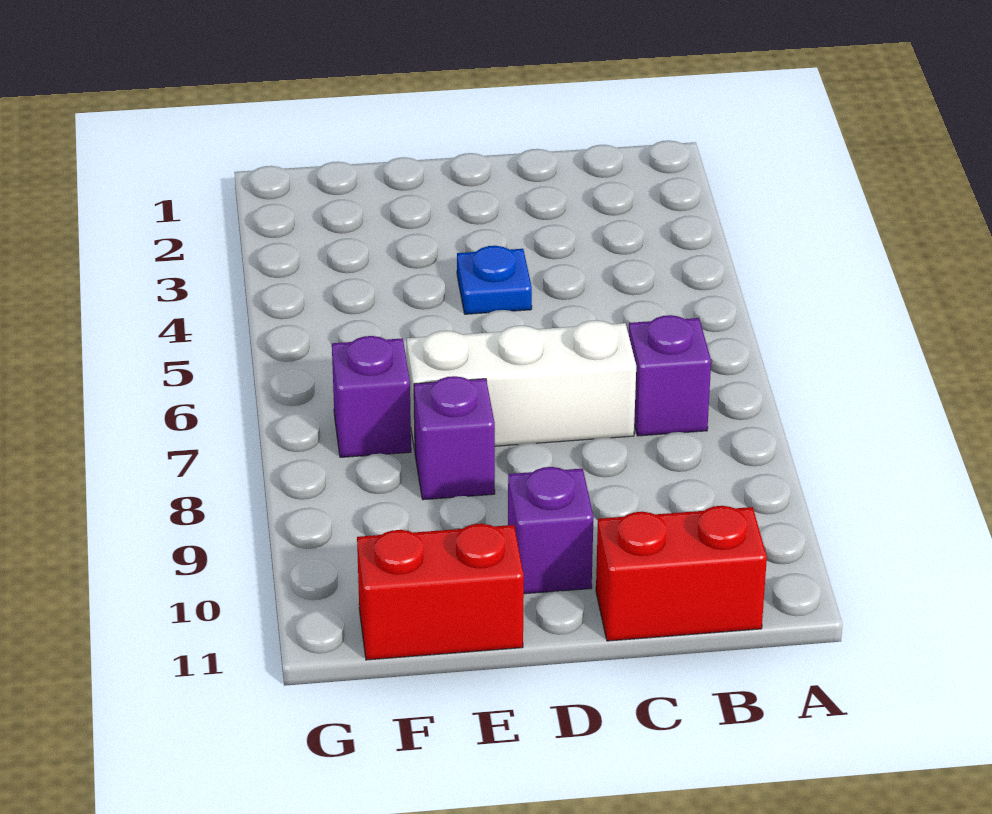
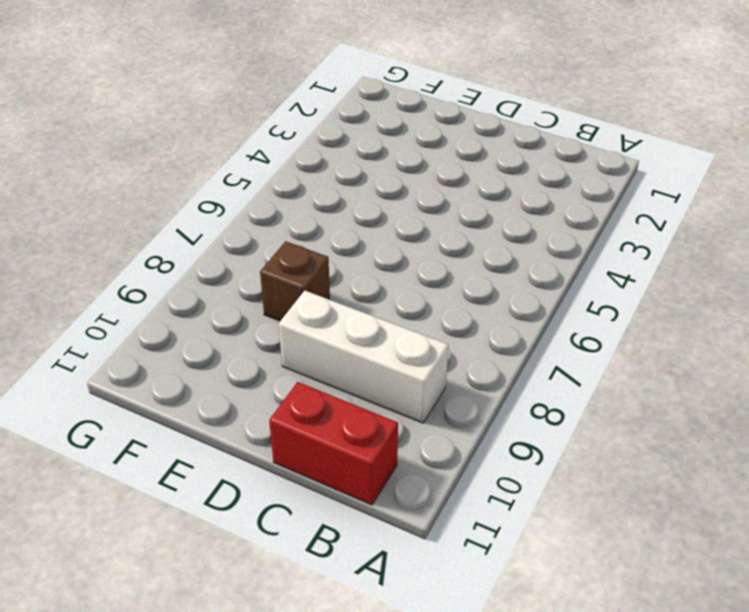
white 1x3 brick [279,291,448,423] -> white 1x3 brick moved to [407,320,636,450]
brown 1x1 brick [260,241,330,321] -> purple 1x1 brick [414,376,495,500]
none -> purple 1x1 brick [629,315,711,436]
none -> blue 1x1 plate [457,246,532,314]

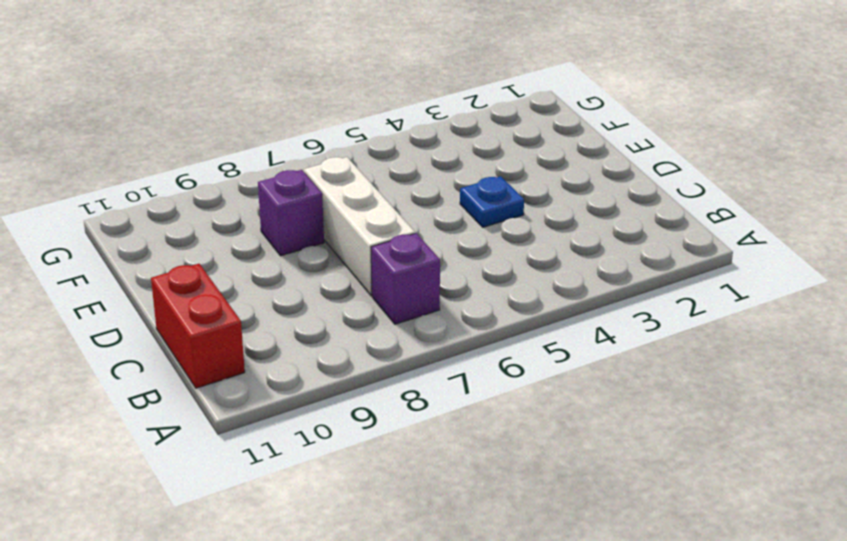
none -> purple 1x1 brick [508,467,594,594]
none -> red 1x2 brick [357,524,524,660]

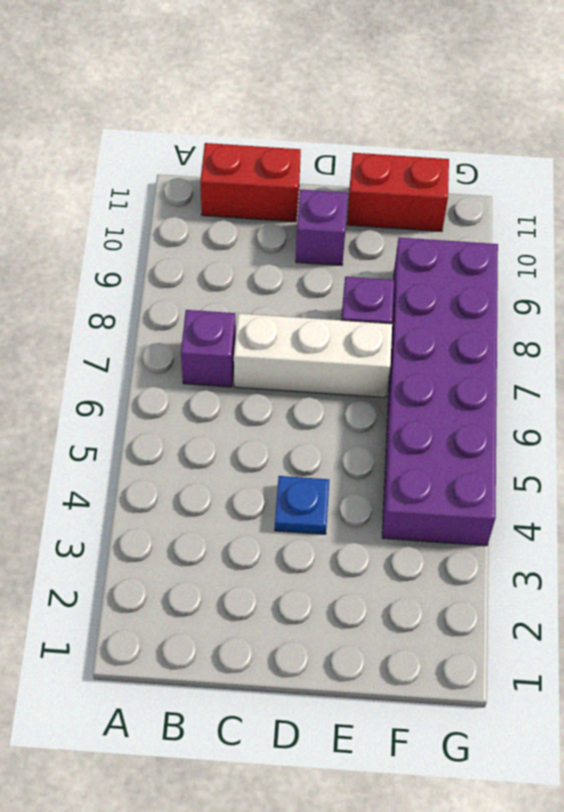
purple 2x6 brick [382,238,498,546] -> purple 1x1 brick [332,336,411,457]

